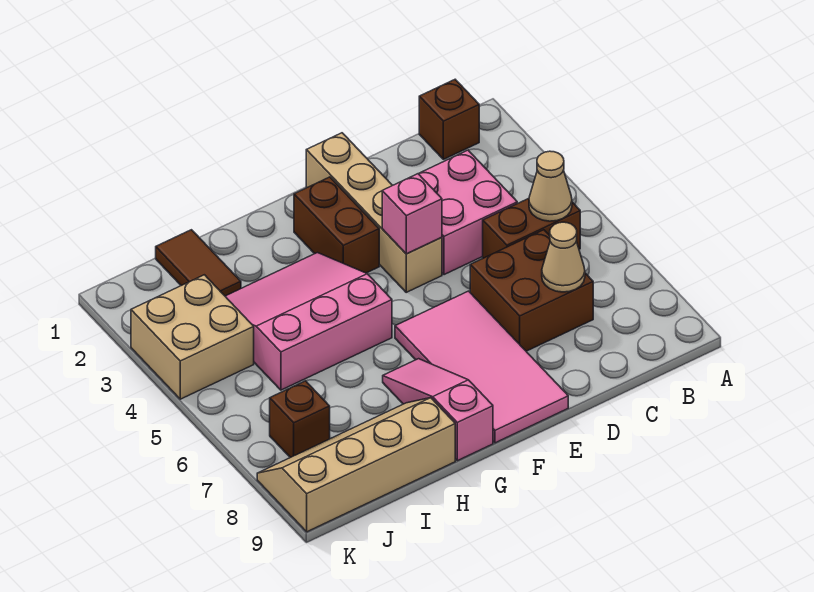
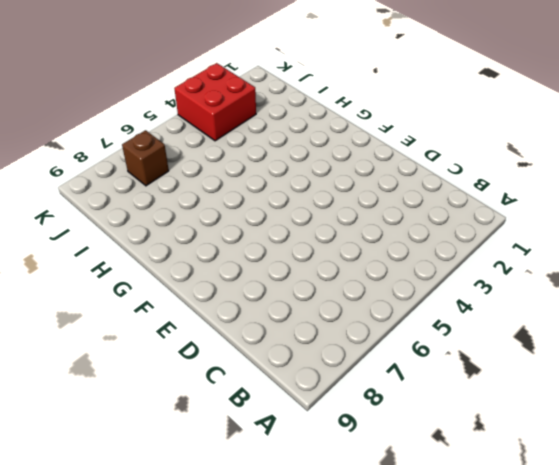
red 2x2 brick [174,63,256,141] -> tan 2x2 brick [131,275,254,399]
none -> brown 1x1 brick [419,80,479,159]
none -> brown 1x2 brick [483,198,580,258]
none -> pink 2x2 brick [419,150,517,275]

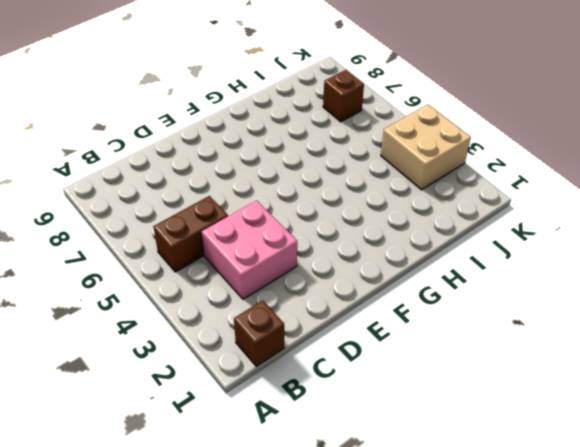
none -> brown 2x2 brick [470,230,593,351]
none -> tan 1x4 brick [306,133,442,292]
none -> pink 2x4 tile [395,291,568,443]

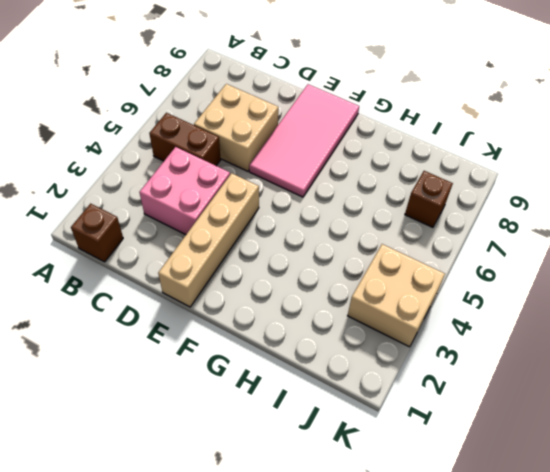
tan 2x2 brick [194,84,278,171] -> brown 2x2 brick [470,230,593,351]
none -> brown 1x2 brick [294,177,379,273]
none -> pink 3x3 slope [225,253,392,390]
none -> pink 1x3 slope [383,359,493,461]

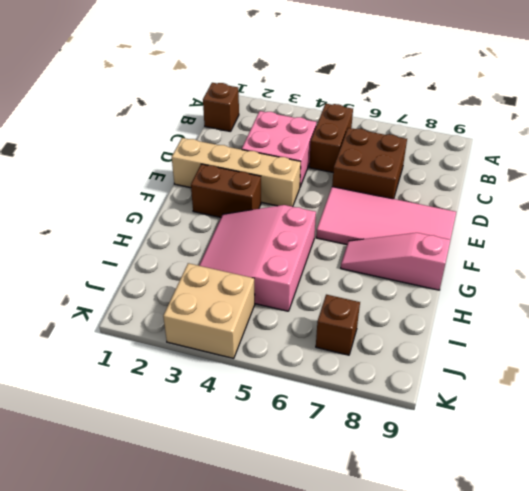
none -> tan 2x4 slope [257,398,455,532]
none -> brown 1x2 tile [156,230,241,296]
none -> tan 1x1 cone [529,151,572,221]

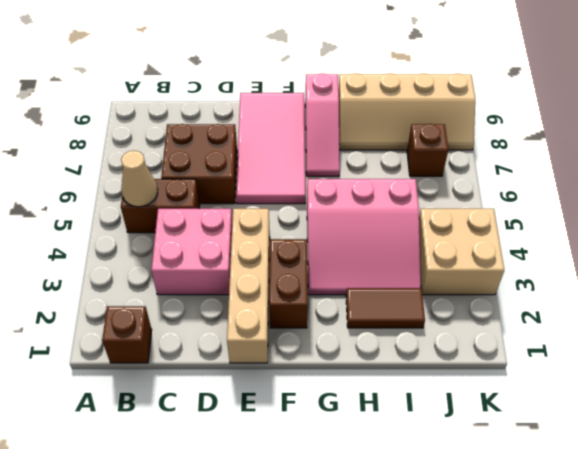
brown 1x2 tile [346,288,425,328] -> brown 1x2 tile turned to [156,230,241,296]
none -> tan 1x1 cone [542,222,585,292]
none -> pink 1x1 brick [382,174,442,254]

